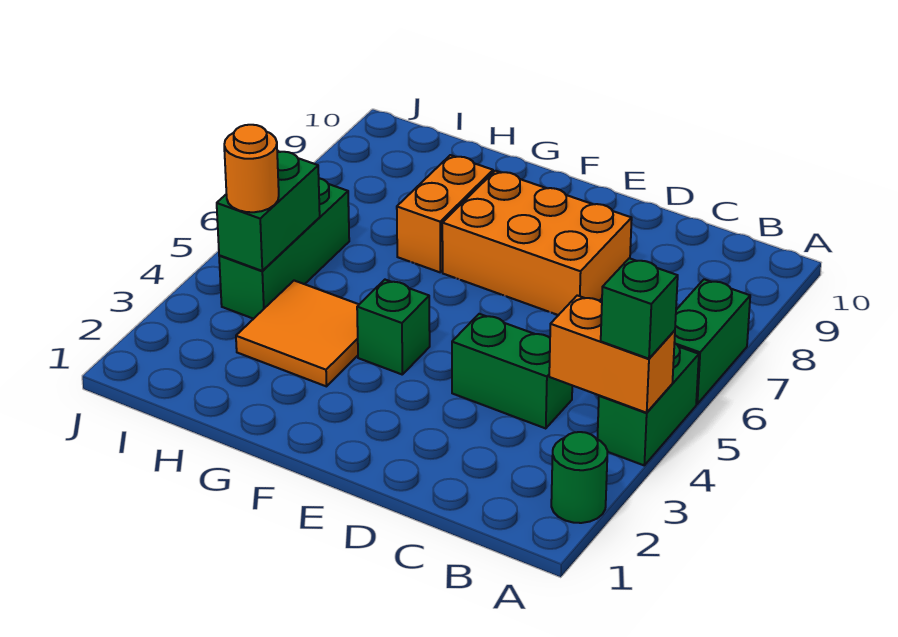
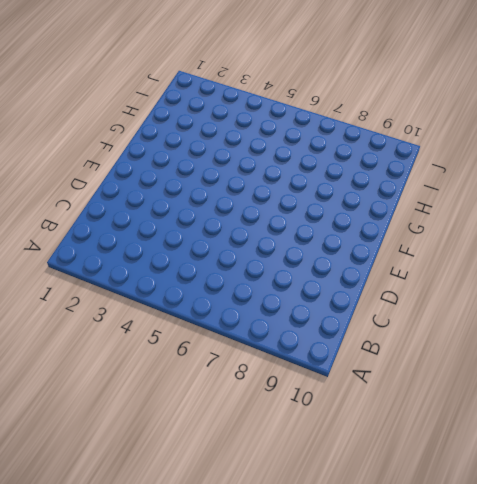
none -> green 1x1 round brick [551,432,608,523]
none -> green 1x2 brick [597,343,699,465]
none -> green 1x2 brick [674,279,750,404]

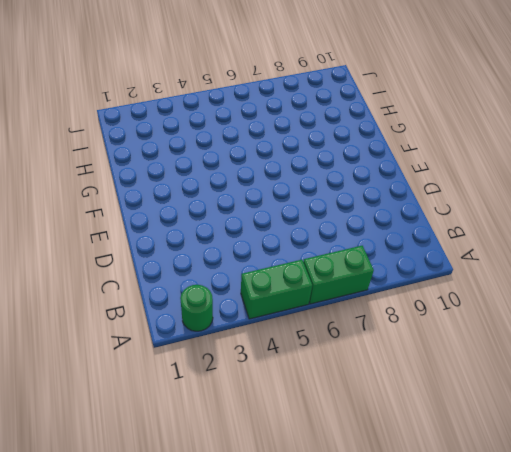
none -> green 1x2 brick [452,314,572,428]
none -> orange 2x3 brick [442,171,632,315]
none -> green 1x1 brick [357,280,430,374]

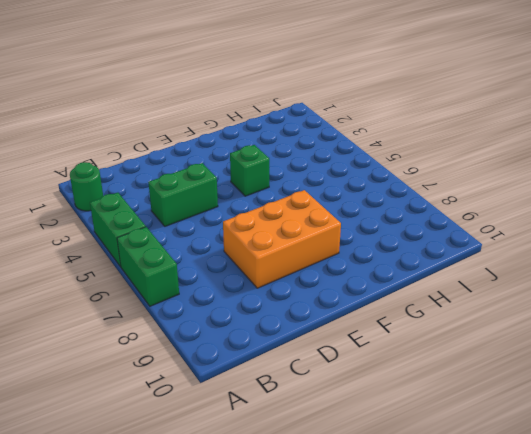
none -> orange 2x2 tile [236,281,359,386]
none -> orange 1x2 brick [397,155,493,272]
none -> green 1x3 brick [219,178,349,319]

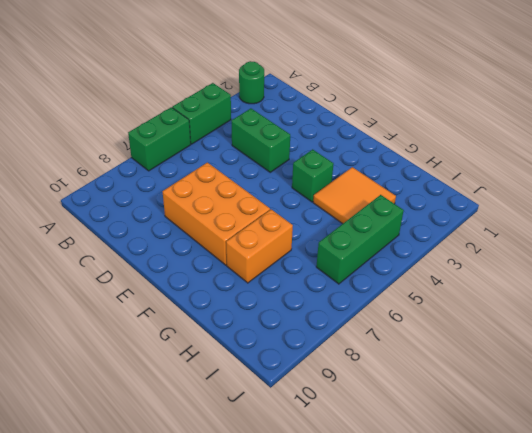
none -> orange 1x2 brick [549,295,675,413]
none -> green 1x2 brick [217,151,320,271]
none -> green 1x1 brick [601,258,678,359]

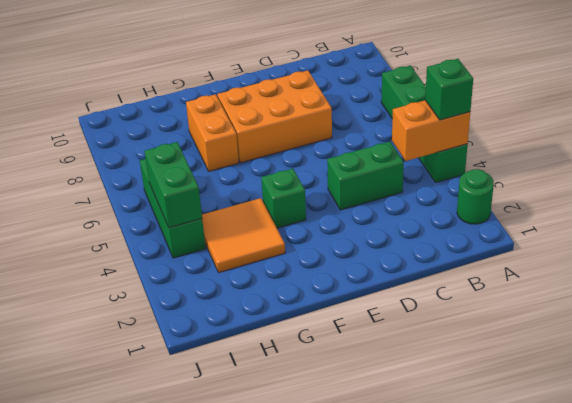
none -> orange 1x1 round brick [224,125,279,212]

